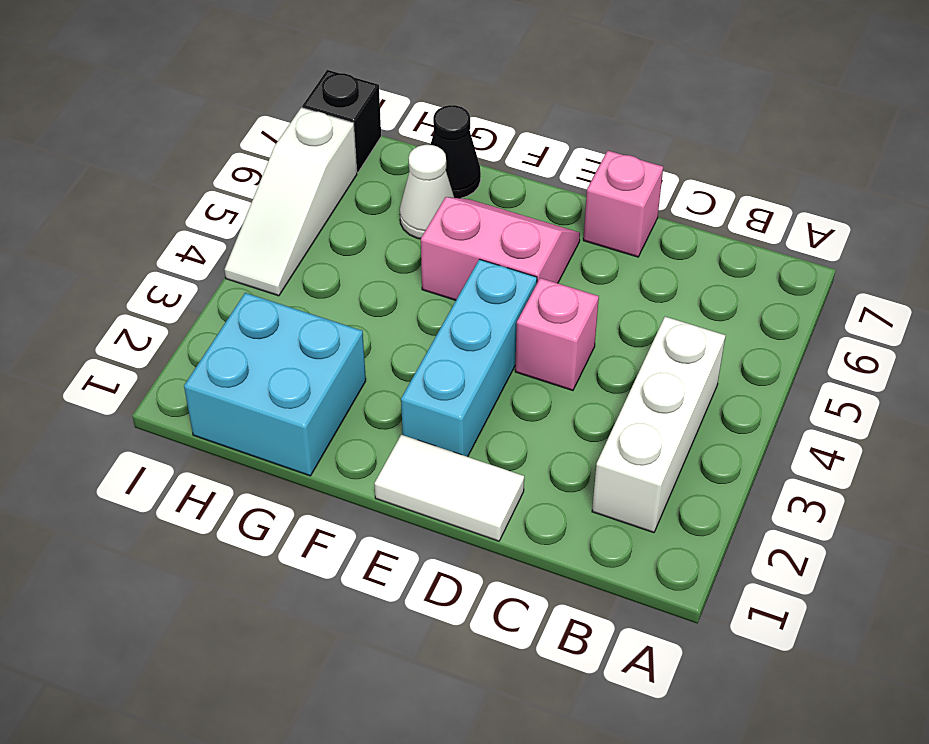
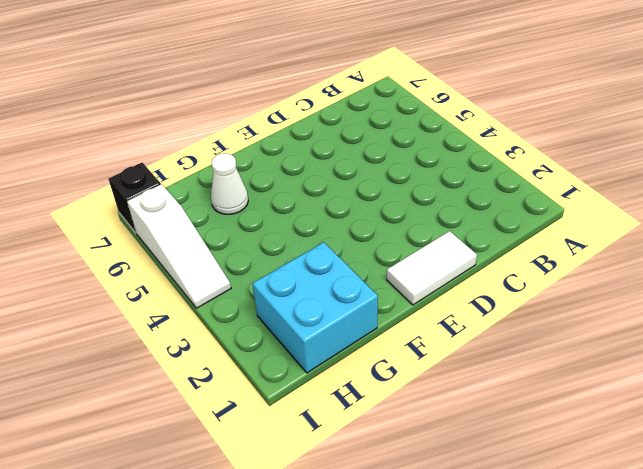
none -> white 1x3 brick [592,317,726,533]
none -> pink 1x1 brick [515,278,599,391]

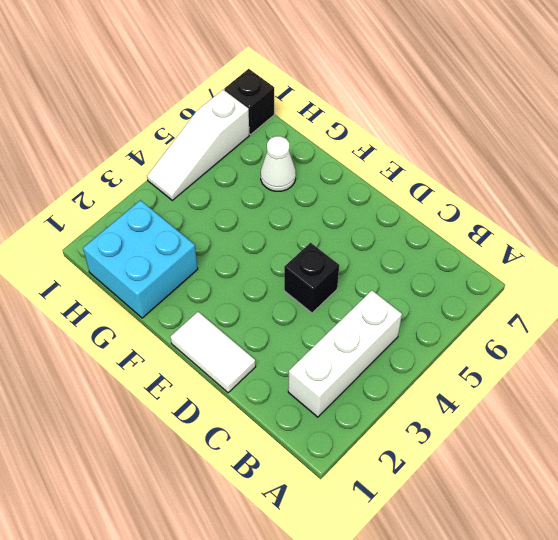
black 1x1 brick [284,243,339,313] -> pink 1x1 brick [515,278,599,391]
none -> pink 1x1 brick [583,151,663,257]
none -> cyan 1x3 brick [401,259,537,457]

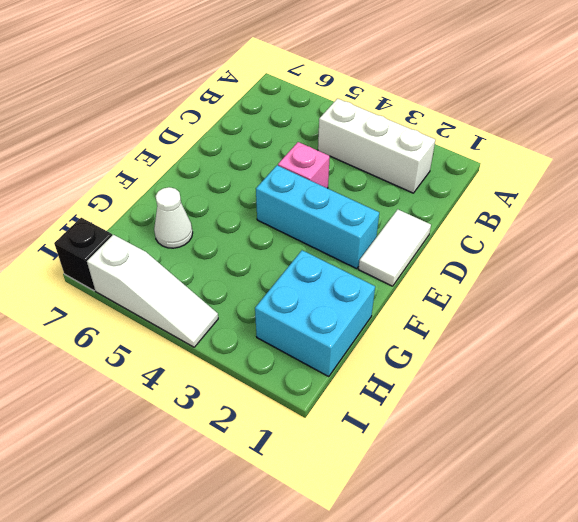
none -> pink 1x1 brick [583,151,663,257]
none -> pink 2x2 slope [421,197,580,300]

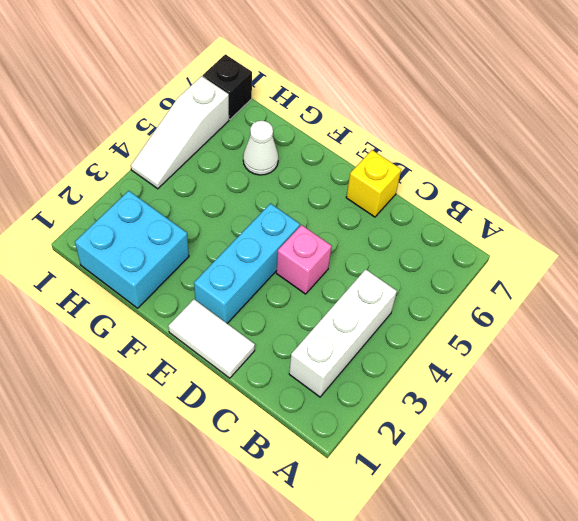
yellow 1x1 brick [346,150,401,217] -> pink 1x1 brick [583,151,663,257]
none -> pink 2x2 slope [421,197,580,300]
none -> black 1x1 cone [431,105,481,198]

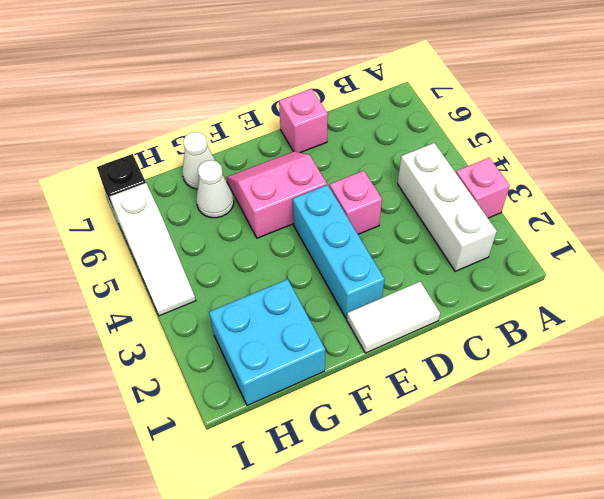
pink 1x1 brick [456,158,510,218] -> none
white 1x1 cone [182,132,215,189] -> black 1x1 cone [431,105,481,198]

